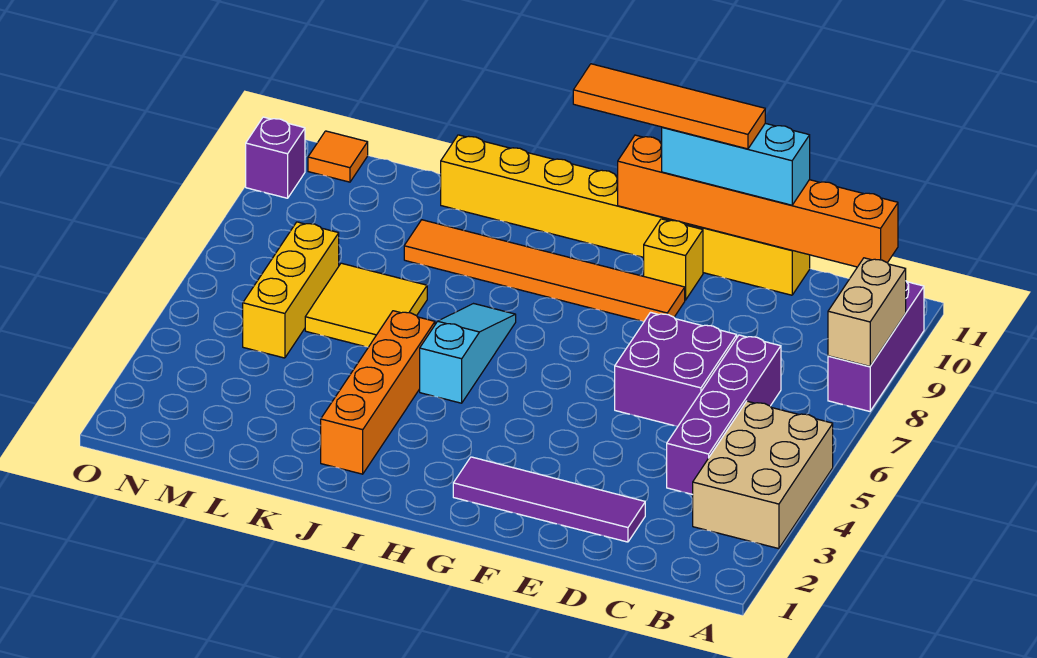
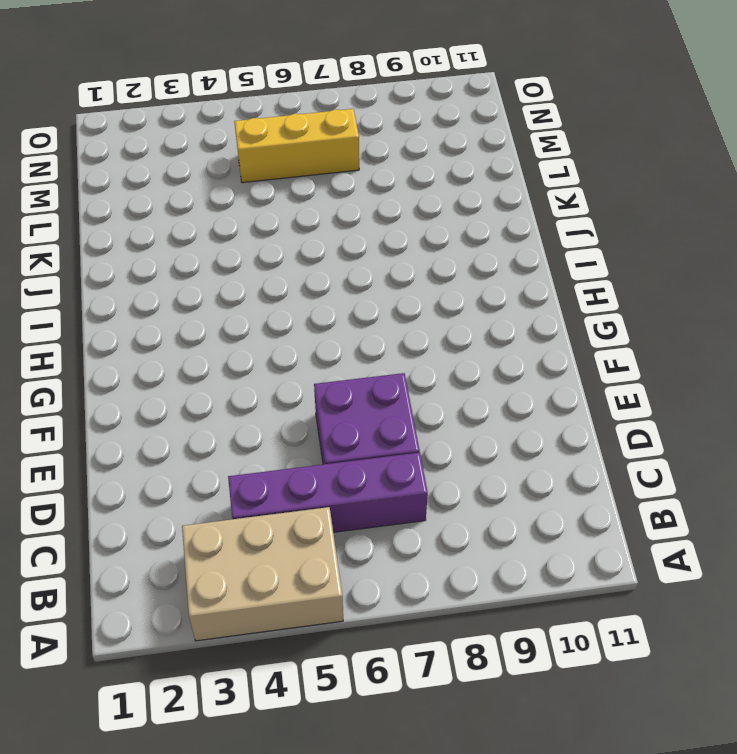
none -> purple 1x3 brick [828,282,924,411]
none -> purple 1x4 tile [453,457,645,542]
none -> yellow 1x8 brick [441,135,810,295]

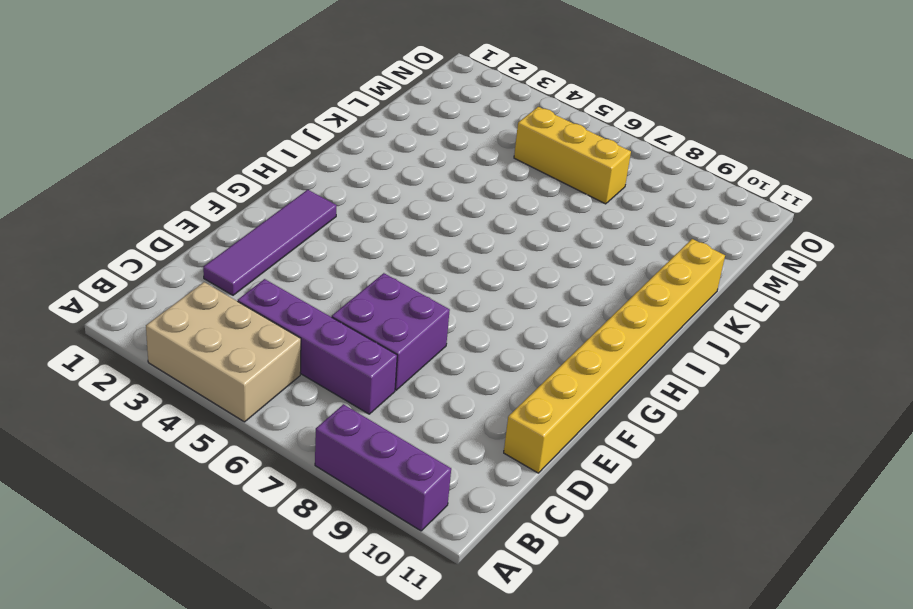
none -> orange 1x6 tile [404,220,685,322]
none -> yellow 1x1 brick [644,219,703,300]
none -> cyan 1x3 slope [420,304,516,403]

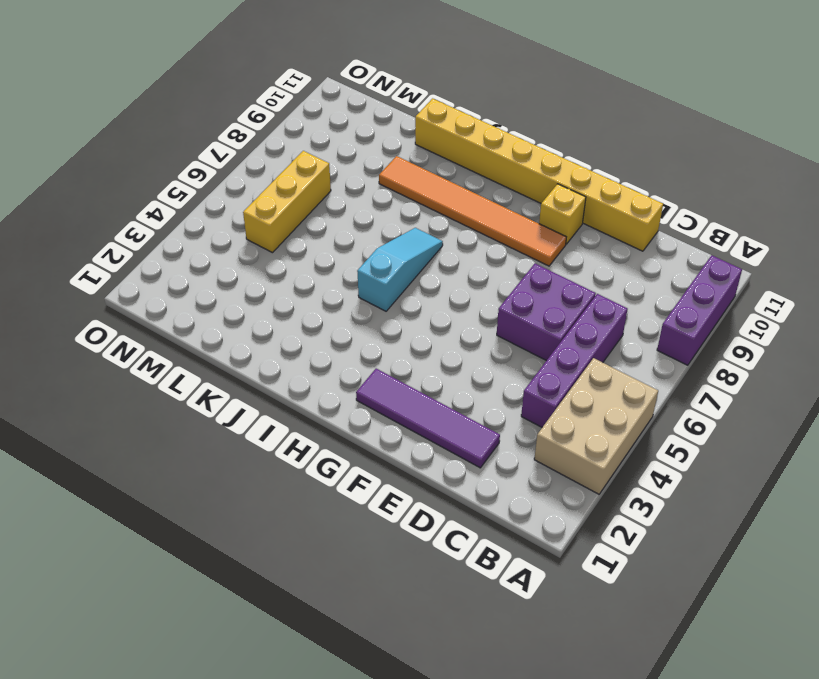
none -> orange 1x4 brick [321,311,435,474]
none -> yellow 2x2 tile [305,263,427,347]
none -> orange 1x1 tile [308,131,368,182]

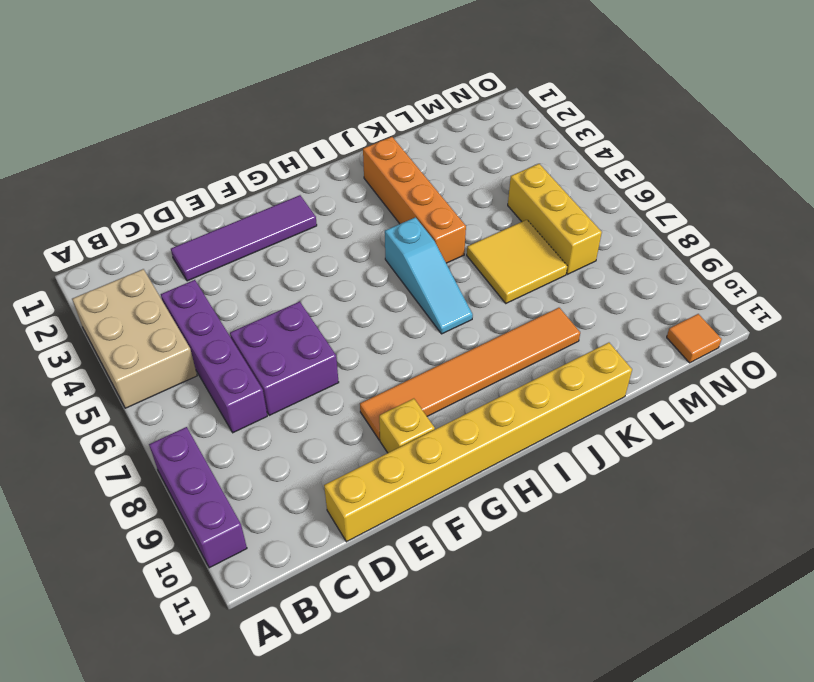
none -> purple 1x1 brick [246,117,305,198]
none -> tan 1x2 brick [828,258,906,366]
none -> orange 1x6 brick [618,135,898,267]

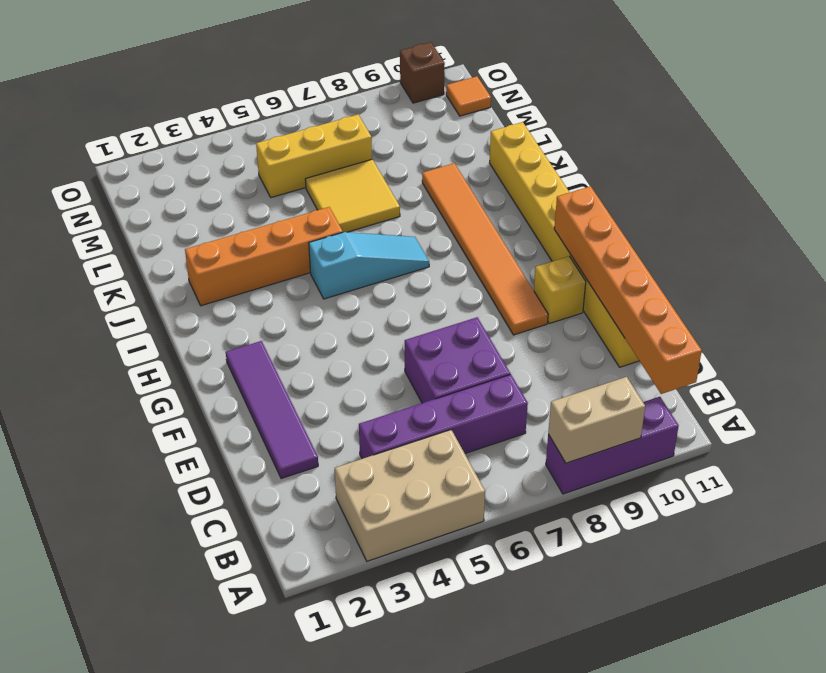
brown 1x1 brick [400,42,445,103] -> purple 1x1 brick [246,117,305,198]
none -> cyan 1x3 brick [662,123,810,205]
none -> orange 1x4 tile [573,64,765,149]

